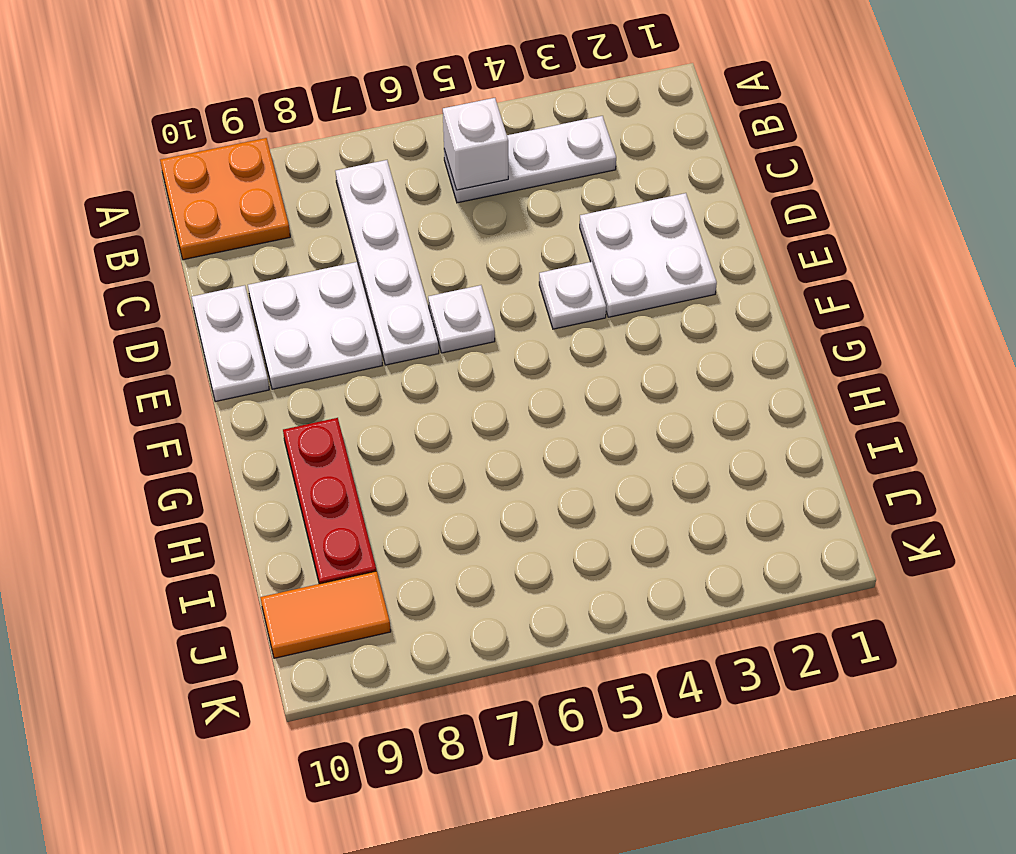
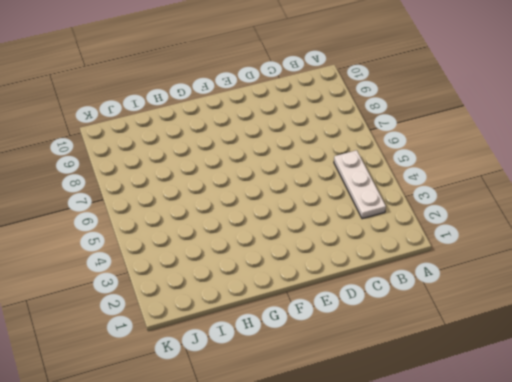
none -> orange 2x2 plate [160,138,290,260]
none -> white 1x4 plate [335,160,439,365]

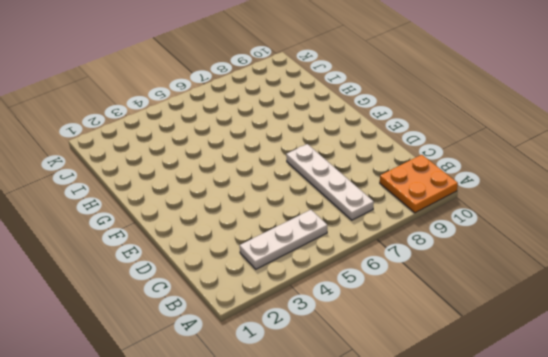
none -> white 2x2 plate [580,193,717,317]
none -> white 2x2 plate [248,262,382,389]

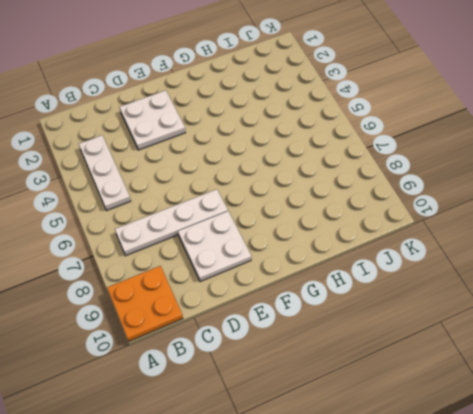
none -> white 1x2 plate [192,285,269,402]
none -> white 1x1 plate [539,262,606,329]

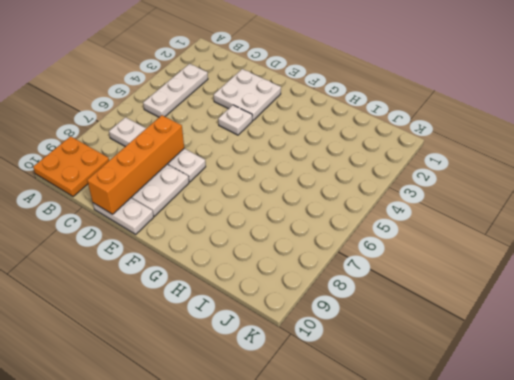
orange 1x4 brick [87,115,184,214] -> none
none -> white 1x1 plate [428,285,495,353]
none -> red 1x3 plate [283,418,376,584]

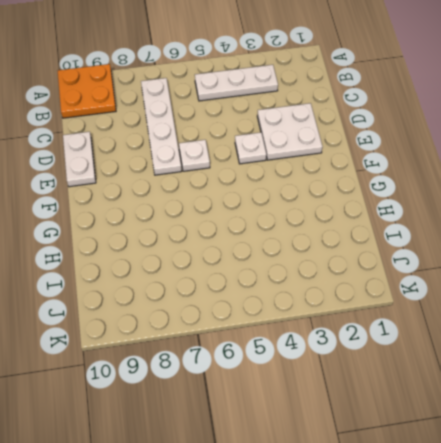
none -> white 2x2 plate [248,262,382,389]
none -> red 1x3 plate [283,418,376,584]

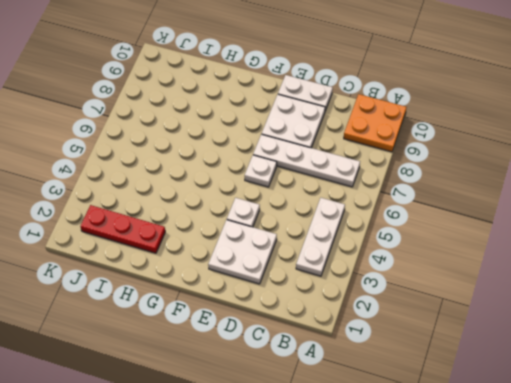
red 1x3 plate [80,205,165,253] -> red 1x3 plate moved to [283,418,376,584]
none -> orange 1x2 tile [260,571,391,658]
none -> white 1x1 brick [443,98,508,190]

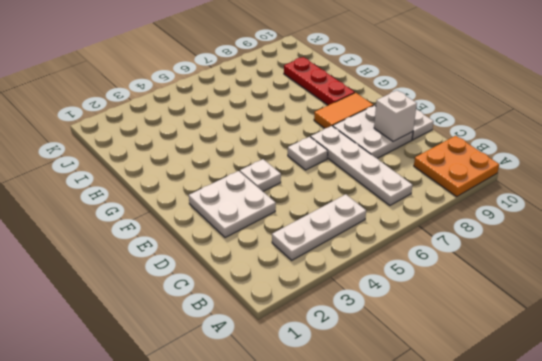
white 1x1 brick [374,90,417,142] -> white 1x1 brick moved to [443,98,508,190]
orange 1x2 tile [314,93,373,128] -> orange 1x2 tile moved to [260,571,391,658]

